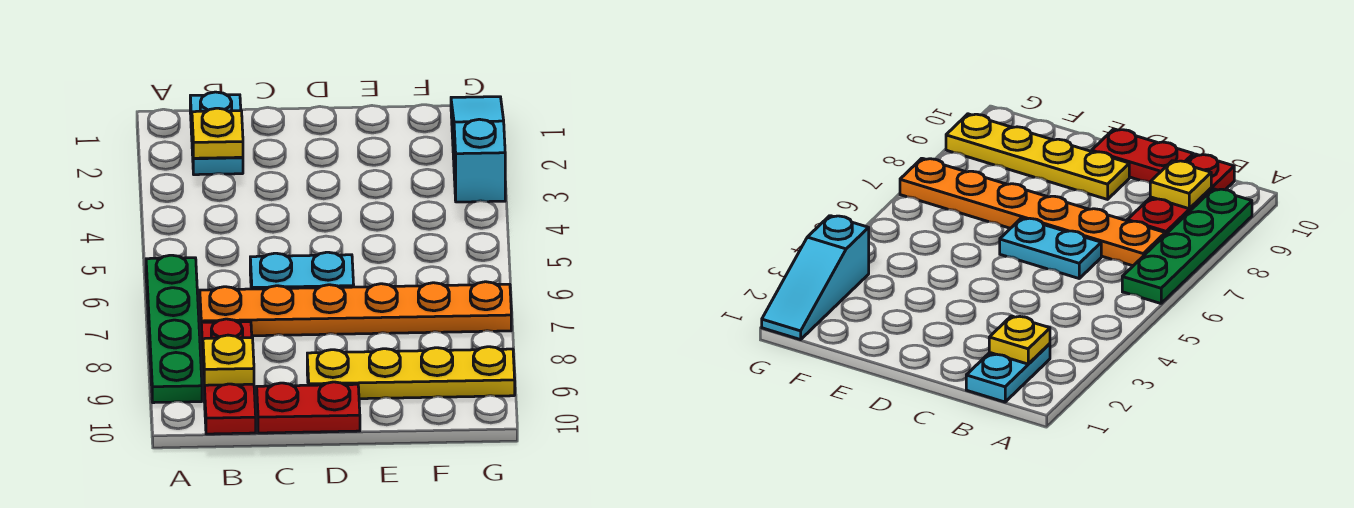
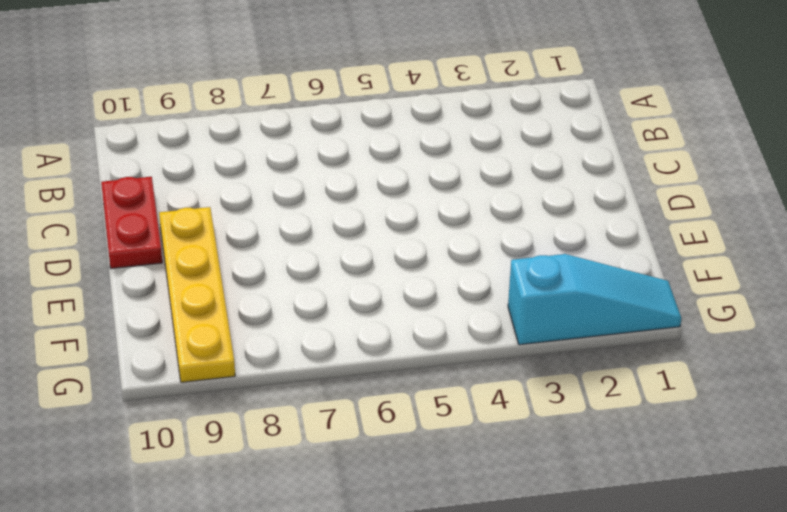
none -> green 1x4 plate [146,255,202,403]
none -> cyan 1x2 plate [190,92,243,175]

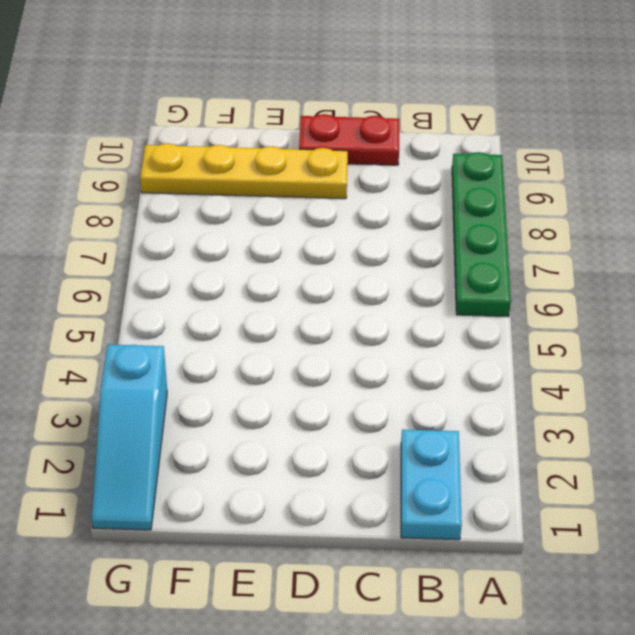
none -> orange 1x6 plate [200,282,511,336]
none -> red 1x3 plate [201,319,256,434]

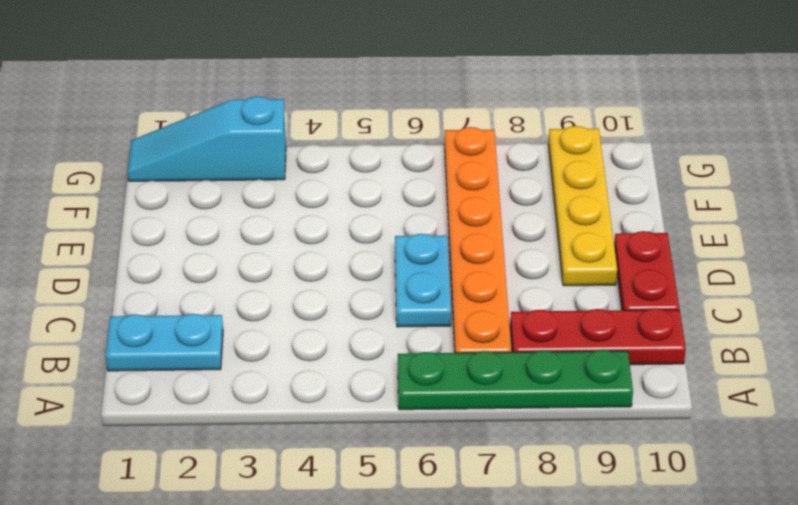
none -> yellow 1x1 plate [192,108,243,158]
none -> yellow 1x1 plate [203,335,254,385]

